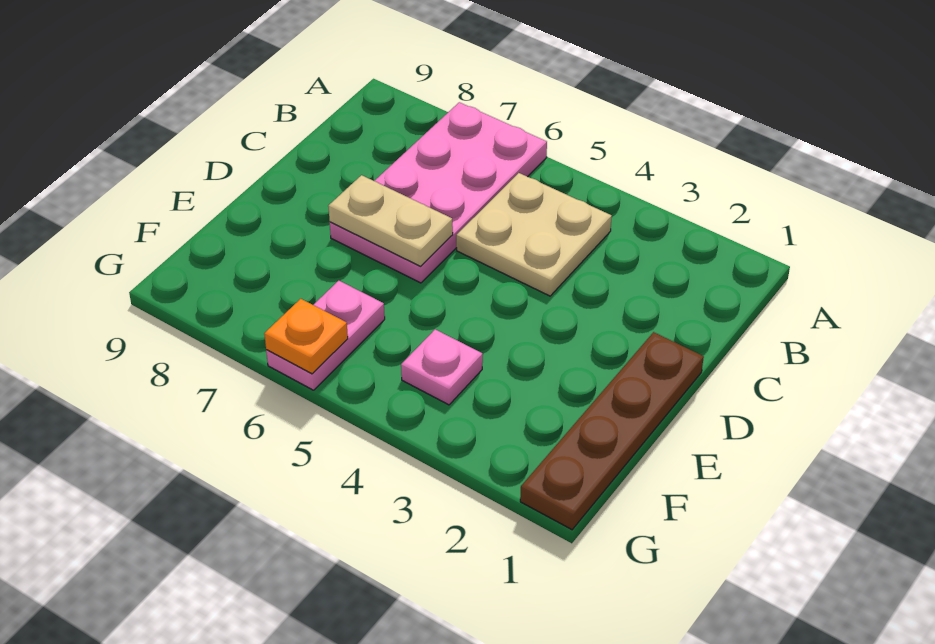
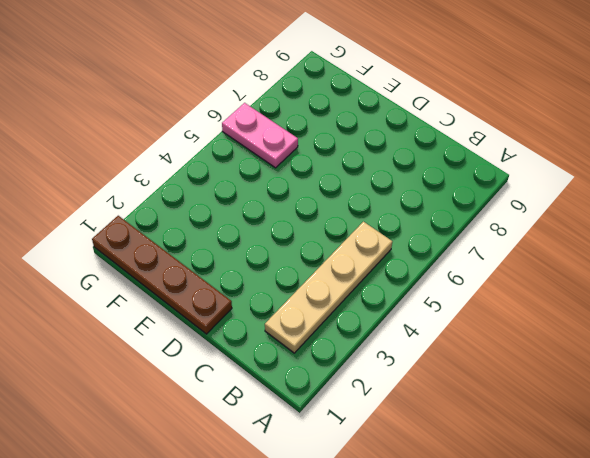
tan 1x4 plate [265,222,392,353] -> tan 2x2 plate [456,173,612,296]
none -> pink 2x4 plate [330,102,547,283]
none -> pink 1x1 plate [401,329,483,405]

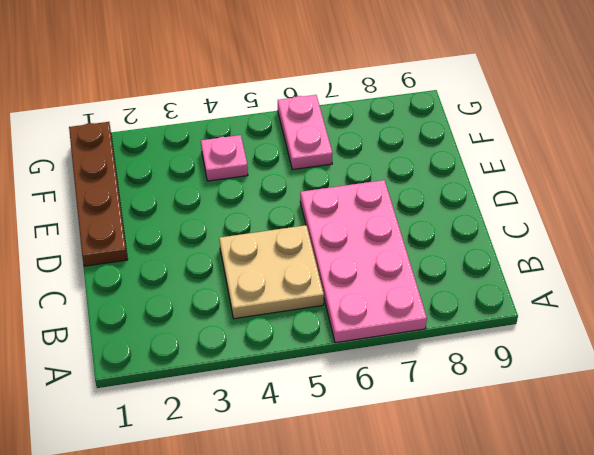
none -> tan 1x2 plate [328,175,453,266]
none -> orange 1x1 plate [264,299,348,374]

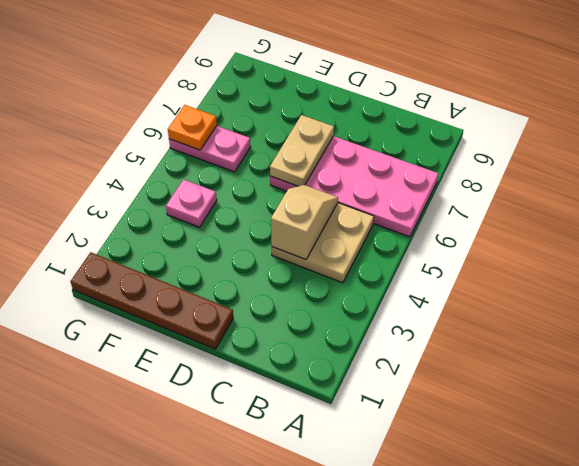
tan 1x2 slope [271,185,338,260] -> none

